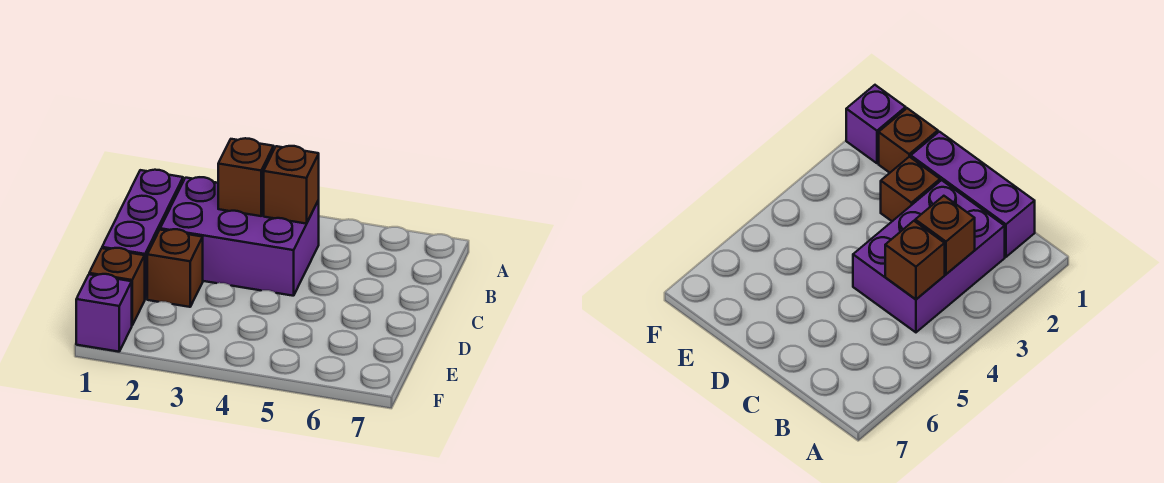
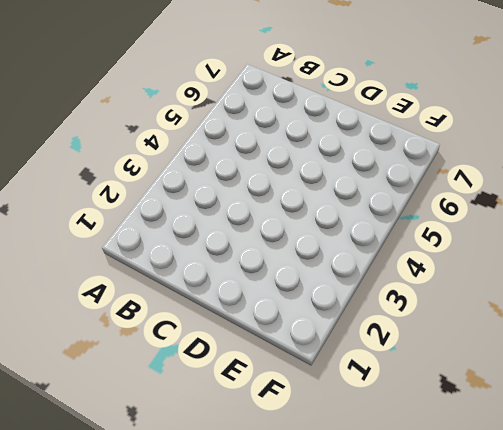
none -> purple 1x3 brick [102,170,183,299]
none -> purple 2x3 brick [160,177,319,296]

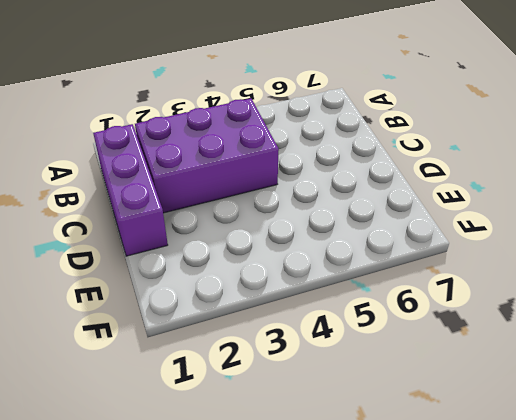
none -> brown 1x1 brick [147,229,203,307]
none -> brown 1x1 brick [89,248,145,325]

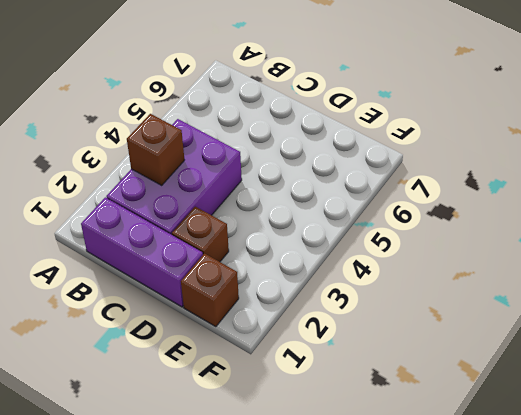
none -> purple 1x1 brick [76,274,132,352]
none -> brown 1x1 brick [264,146,319,224]

